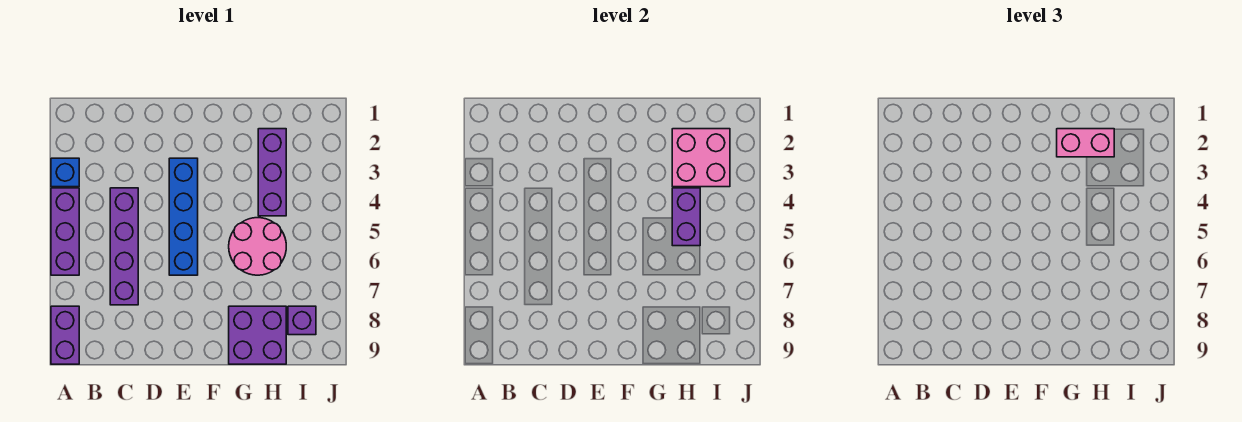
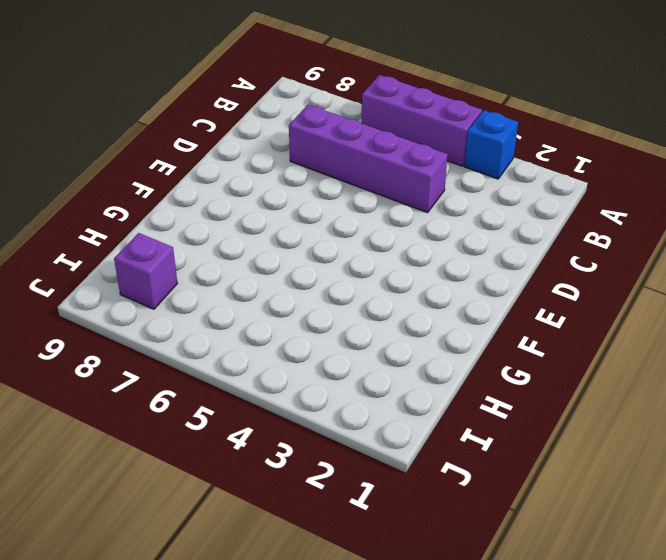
none -> purple 1x2 brick [51,306,79,364]
none -> blue 1x4 brick [169,158,198,275]
none -> pink 2x2 round brick [229,218,286,275]

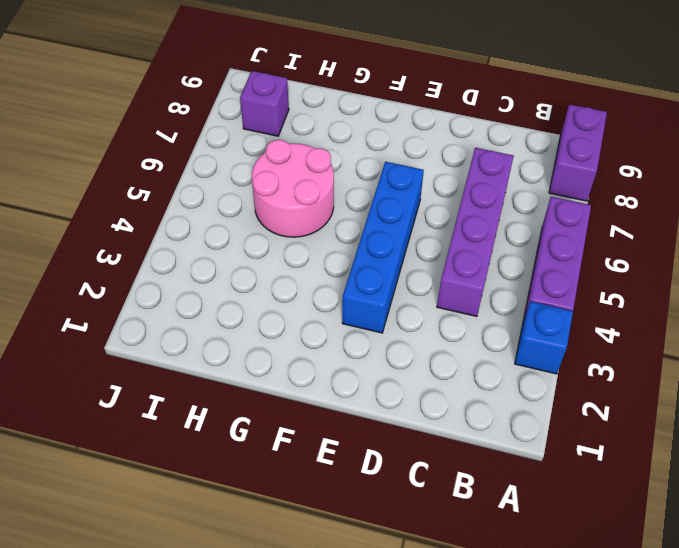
none -> purple 2x2 brick [229,306,286,364]
none -> purple 1x3 brick [258,129,286,216]
none -> pink 2x2 brick [672,129,730,187]

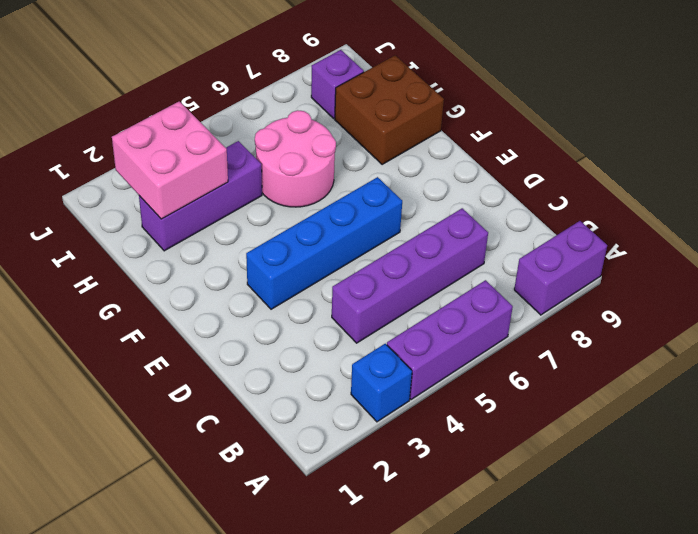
brown 2x2 brick [335,55,444,165] -> purple 2x2 brick [229,306,286,364]
none -> purple 1x2 brick [672,188,700,246]
none -> pink 1x2 brick [1057,129,1114,157]

